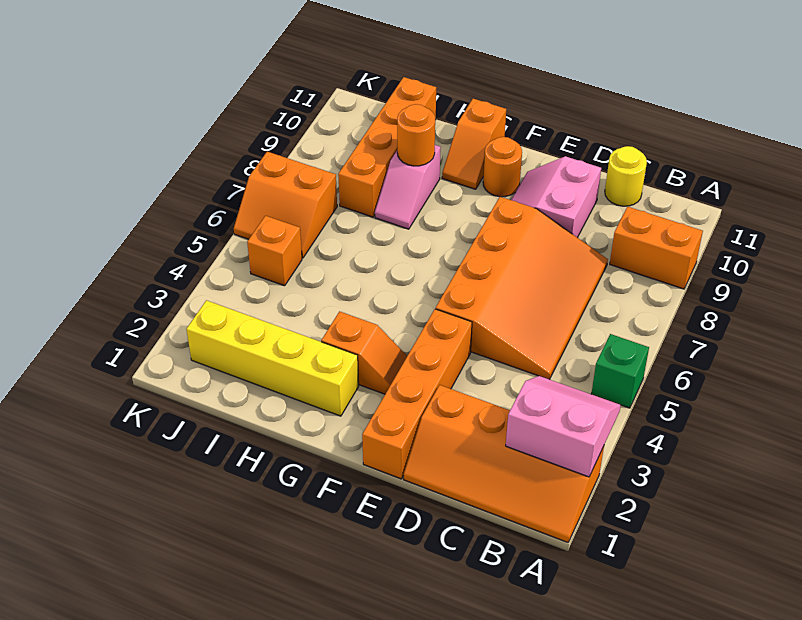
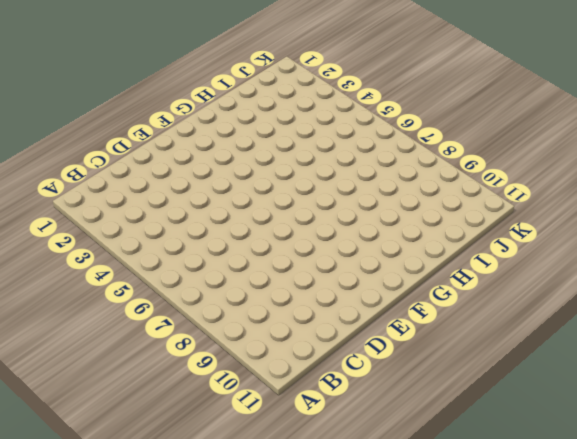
none -> orange 2x4 slope [404,385,604,542]
none -> green 1x1 brick [591,334,649,408]
none -> orange 1x2 brick [610,207,703,289]

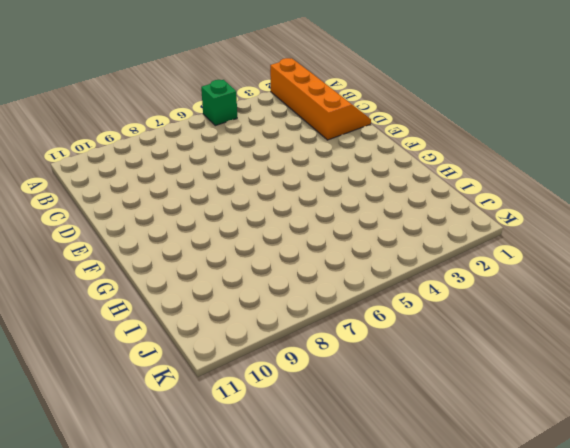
none -> orange 1x2 brick [610,207,703,289]
none -> orange 3x4 slope [436,197,608,379]
none -> yellow 1x1 round brick [605,146,647,206]

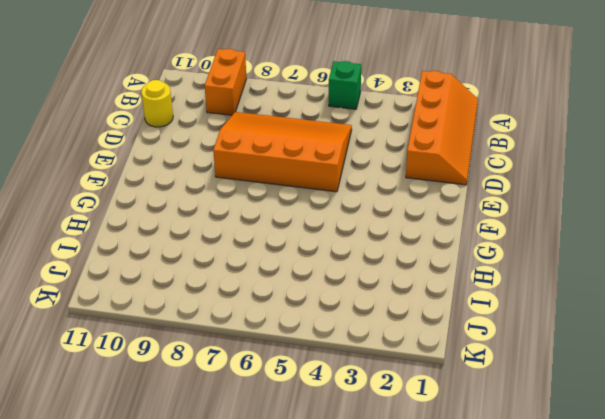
none -> pink 2x2 slope [511,156,601,238]
none -> orange 1x4 brick [362,309,472,479]
none -> orange 1x2 slope [321,311,407,394]

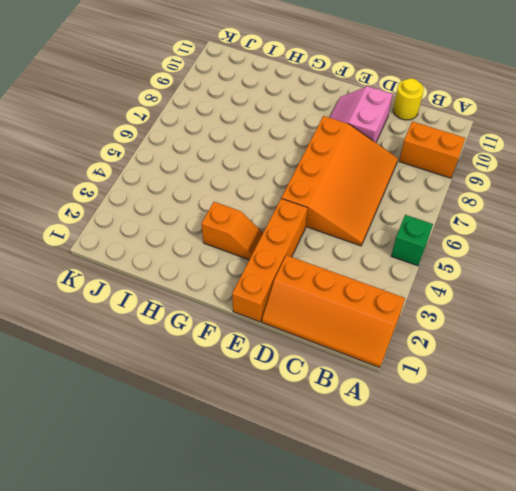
none -> orange 1x1 round brick [483,137,522,197]
none -> yellow 1x4 brick [186,300,359,416]
none -> orange 1x2 slope [442,99,506,189]

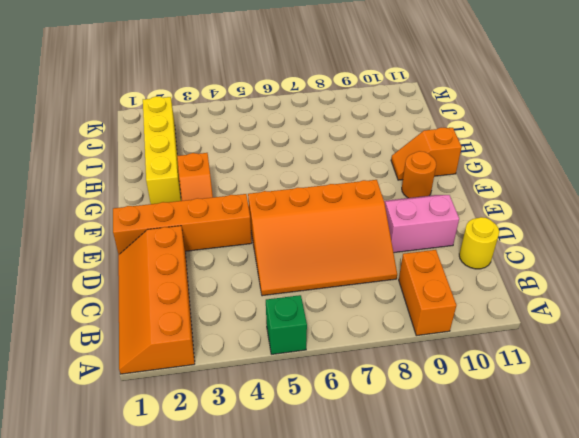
none -> pink 1x2 slope [375,145,441,229]
none -> orange 1x4 brick [338,77,436,217]
none -> orange 1x1 brick [247,216,302,286]

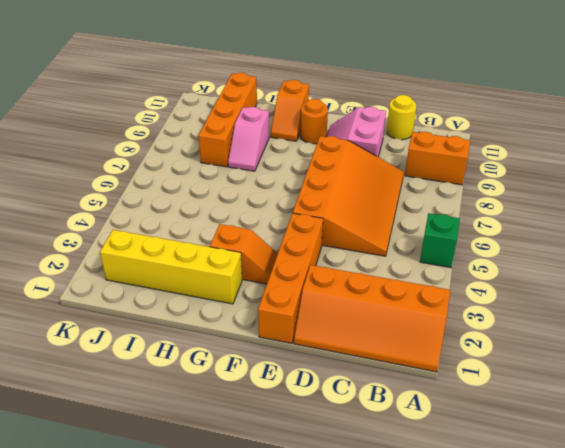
none -> orange 1x1 brick [247,216,302,286]
none -> orange 2x2 slope [234,152,337,258]
none -> pink 2x2 slope [506,376,621,477]

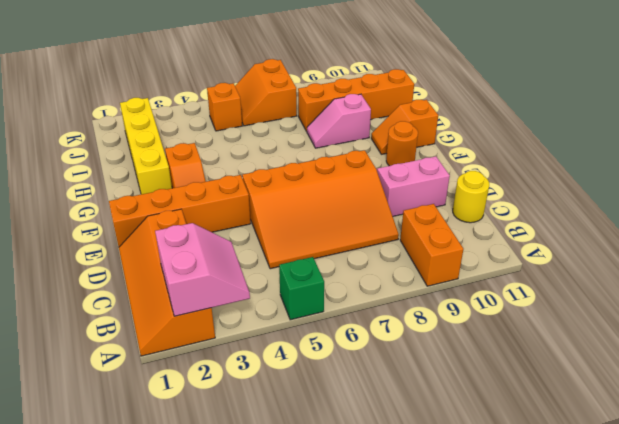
none -> orange 1x1 round brick [397,104,435,166]

